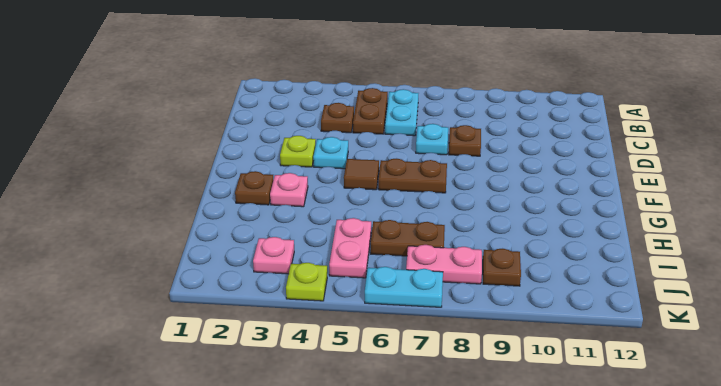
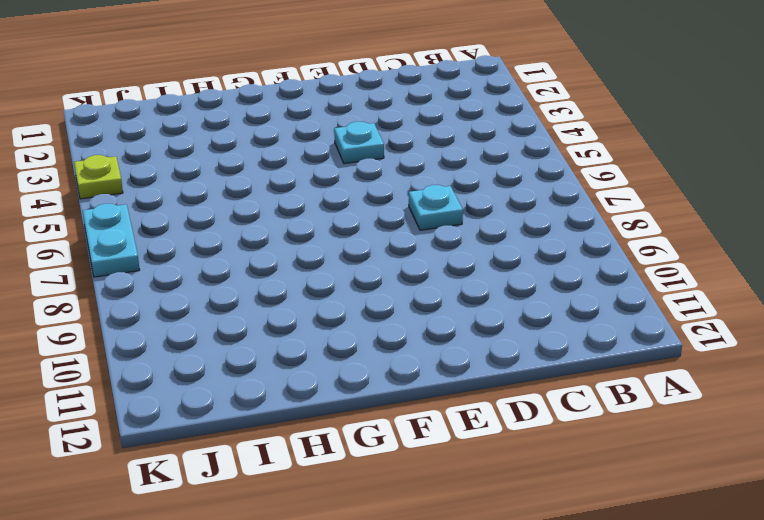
none -> brown 1x2 plate [353,88,388,134]
none -> cyan 1x2 plate [385,89,418,136]
none -> brown 1x1 plate [321,103,354,133]

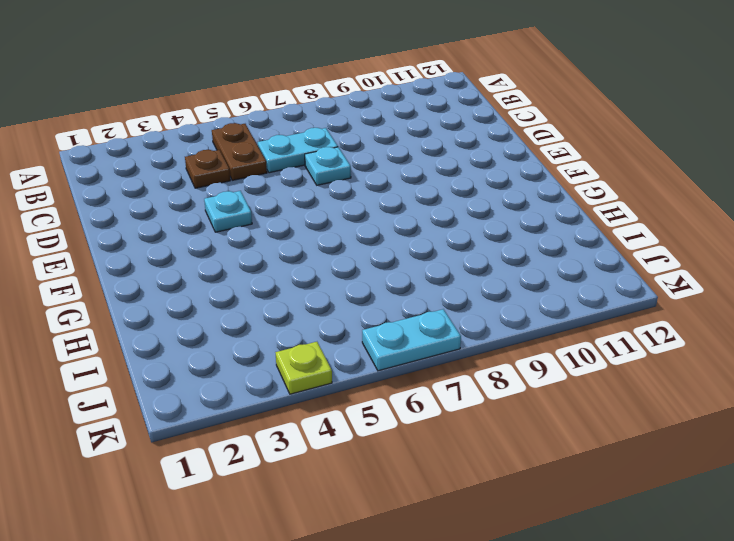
cyan 1x2 plate [258,128,338,173] -> cyan 1x2 plate turned to [385,89,418,136]
none -> brown 1x1 plate [449,125,481,156]
none -> lime 1x1 plate [280,136,316,167]
none -> brown 1x1 tile [344,159,379,190]

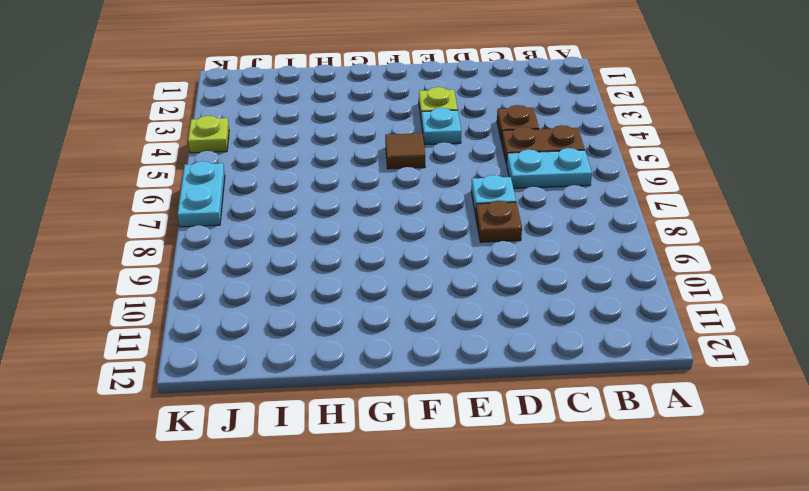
none -> brown 1x2 plate [378,159,447,193]
none -> brown 1x1 plate [235,171,273,205]
none -> pink 1x1 plate [270,173,308,207]

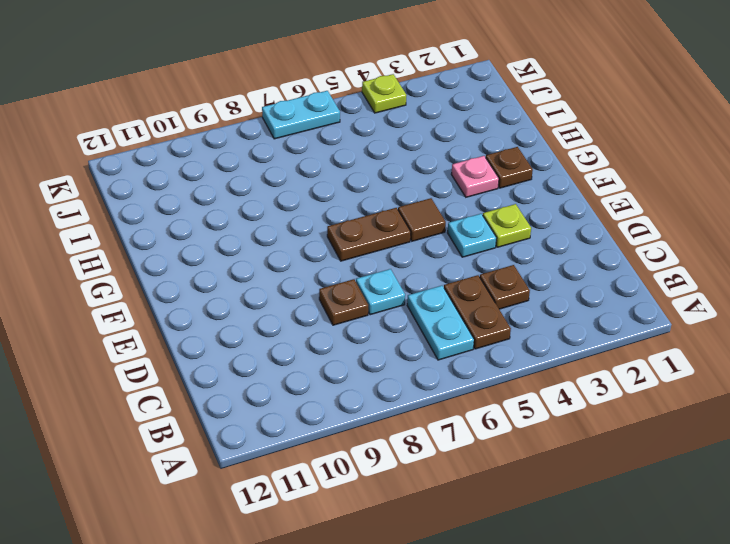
none -> pink 1x2 plate [329,218,371,278]
none -> brown 1x2 plate [370,220,445,256]
none -> pink 1x1 plate [253,237,294,274]

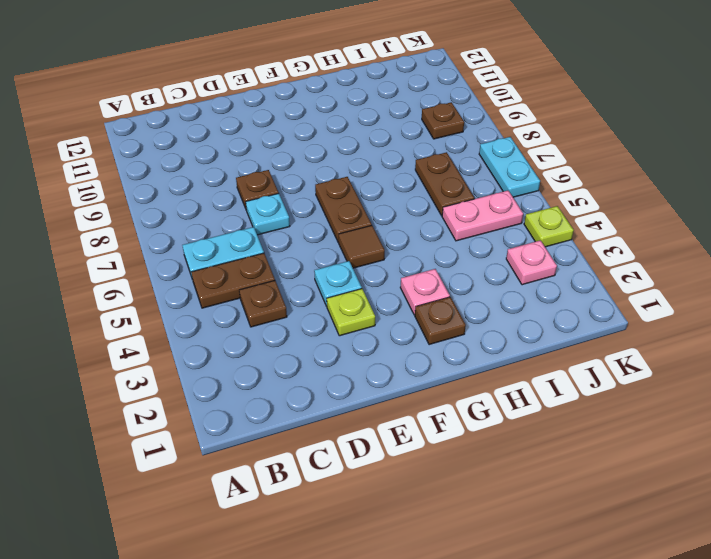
none -> pink 1x2 plate [406,245,482,284]

